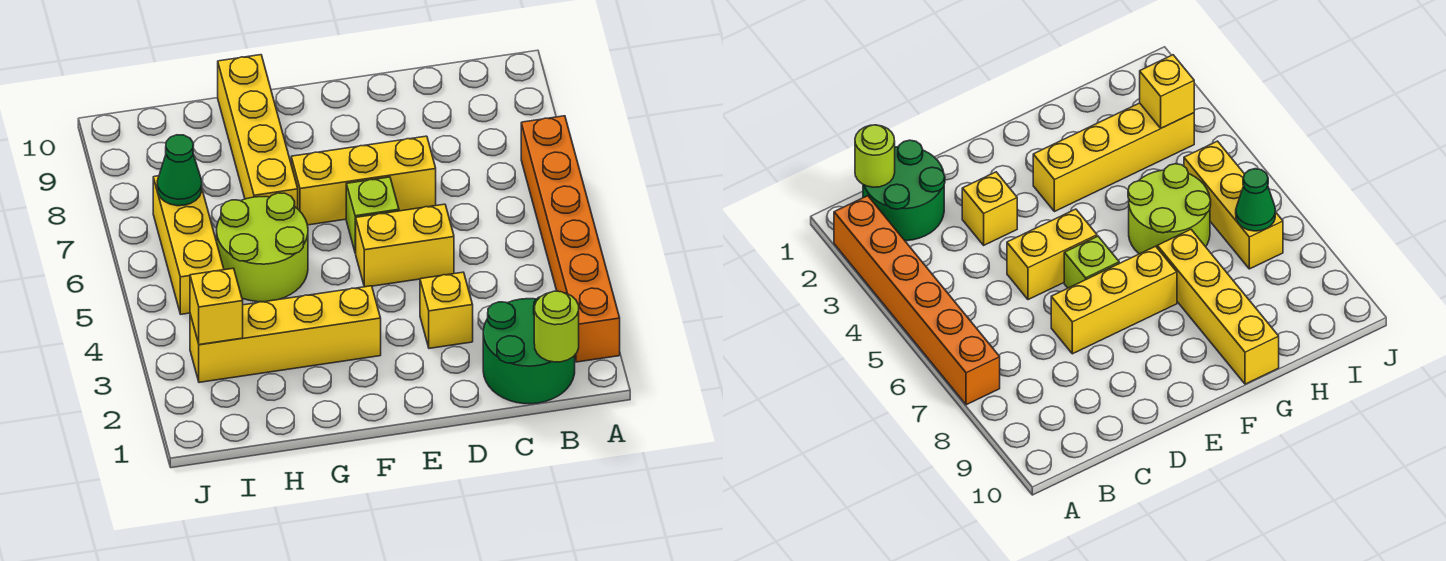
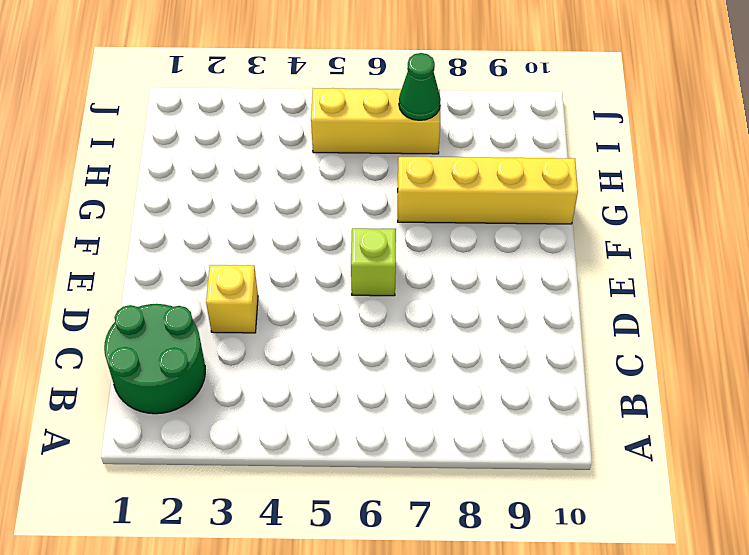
none -> orange 1x6 brick [521,116,620,362]
none -> yellow 1x2 brick [356,204,454,287]
none -> yellow 1x3 brick [291,136,436,225]

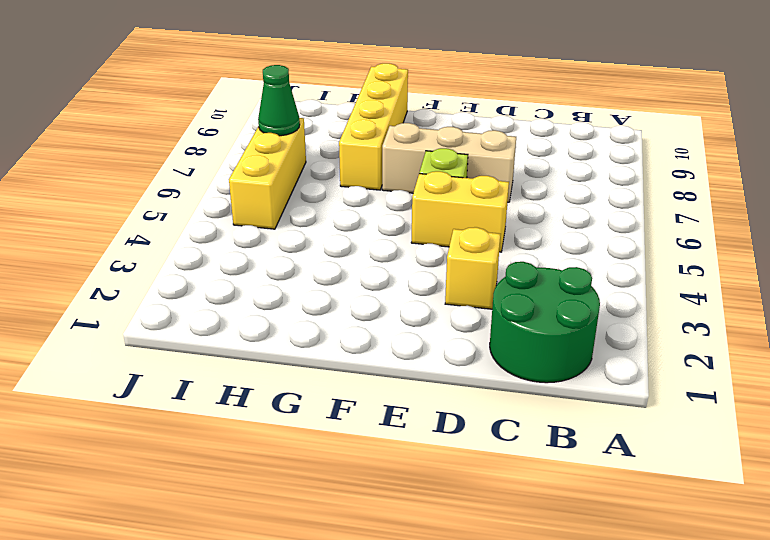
tan 1x3 brick [382,123,516,202] -> yellow 1x3 brick [291,136,436,225]
none -> orange 1x6 brick [521,116,620,362]
none -> yellow 1x4 brick [190,286,381,382]
none -> lime 2x2 round brick [217,193,308,302]

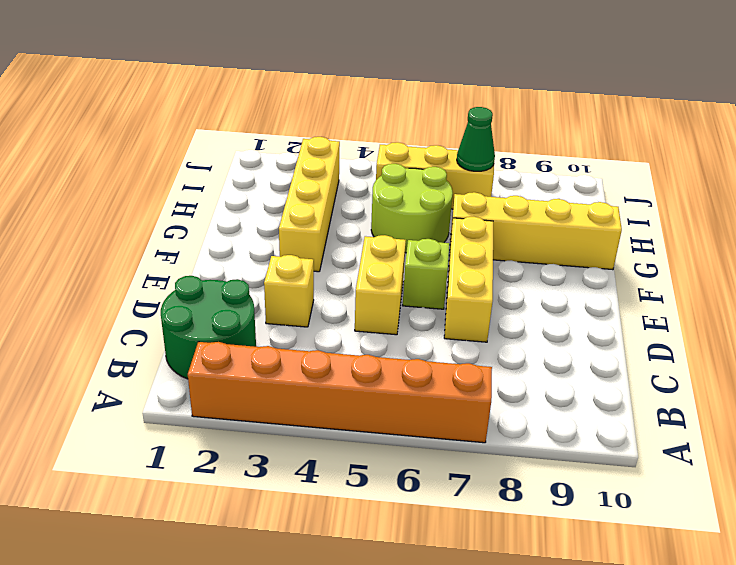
none -> lime 1x1 round brick [534,291,579,362]
none -> yellow 1x1 brick [190,268,243,345]

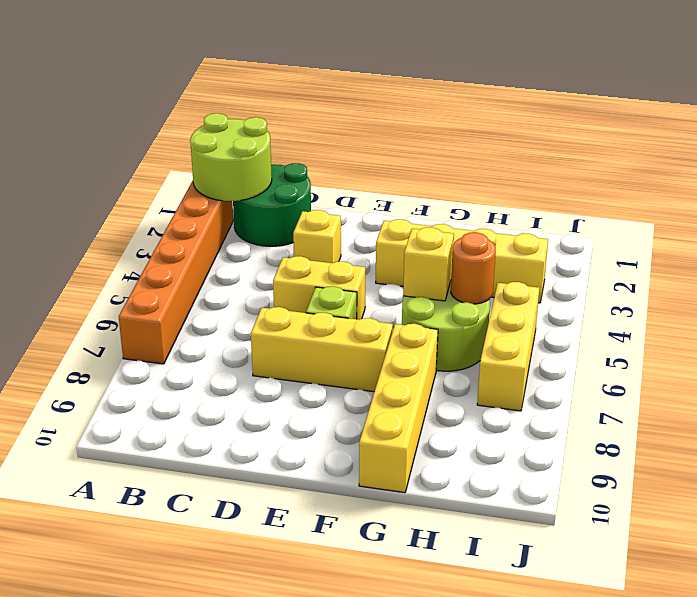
lime 2x2 round brick [190,113,272,201] -> lime 1x1 round brick [534,291,579,362]
yellow 1x1 brick [403,227,454,301] -> yellow 1x1 brick moved to [190,268,243,345]
orange 1x1 round brick [451,232,496,304] -> none
none -> green 1x1 cone [157,135,202,206]

